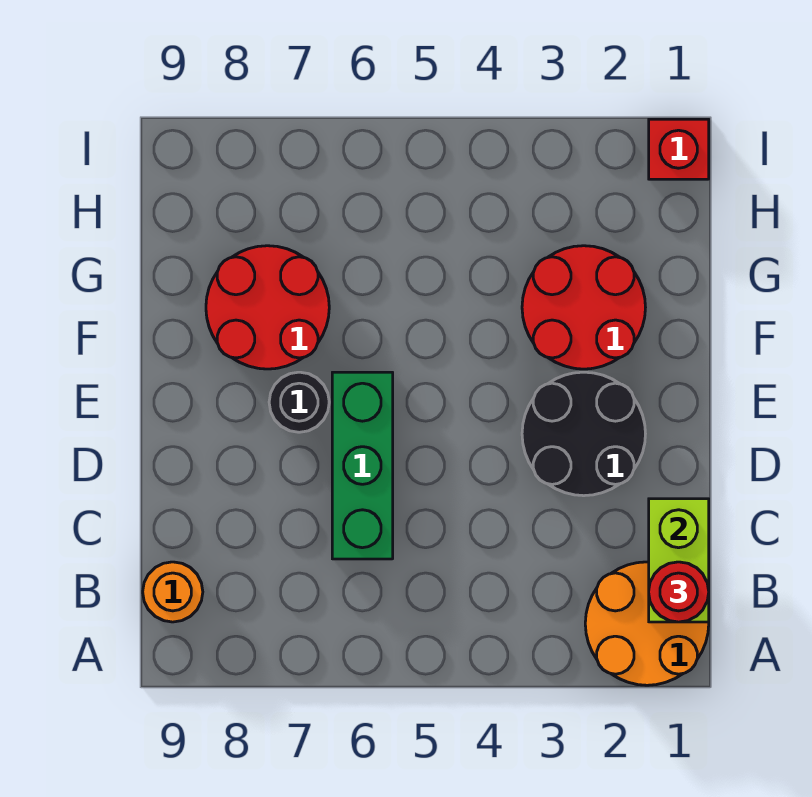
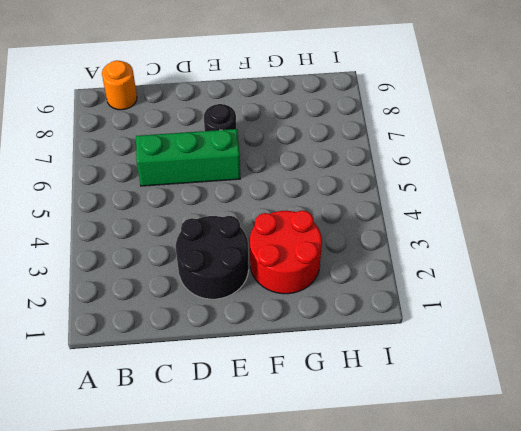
none -> orange 2x2 round brick [585,562,709,685]
none -> red 2x2 round brick [206,246,329,369]

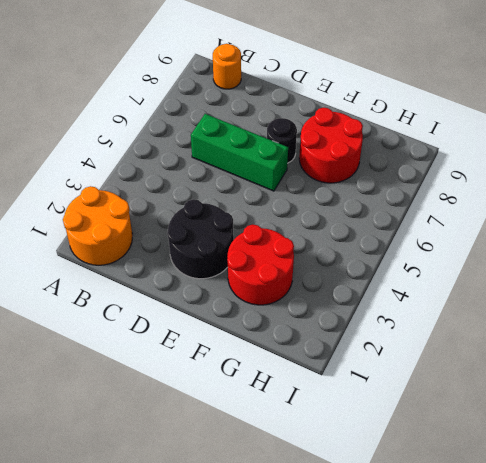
none -> red 1x1 brick [649,119,709,179]
none -> lime 1x2 brick [649,499,709,622]

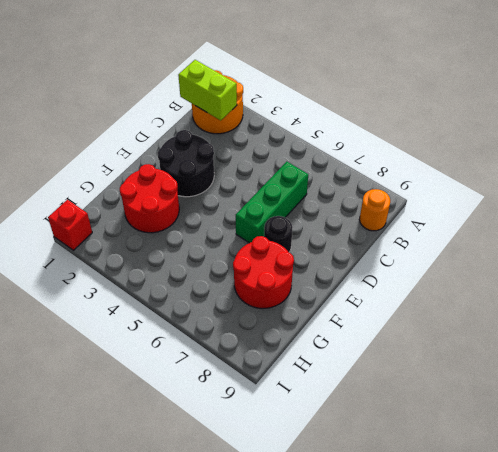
lime 1x2 brick [178,60,237,121] -> lime 1x2 brick turned to [649,499,709,622]
none -> red 1x1 round brick [649,562,709,622]

